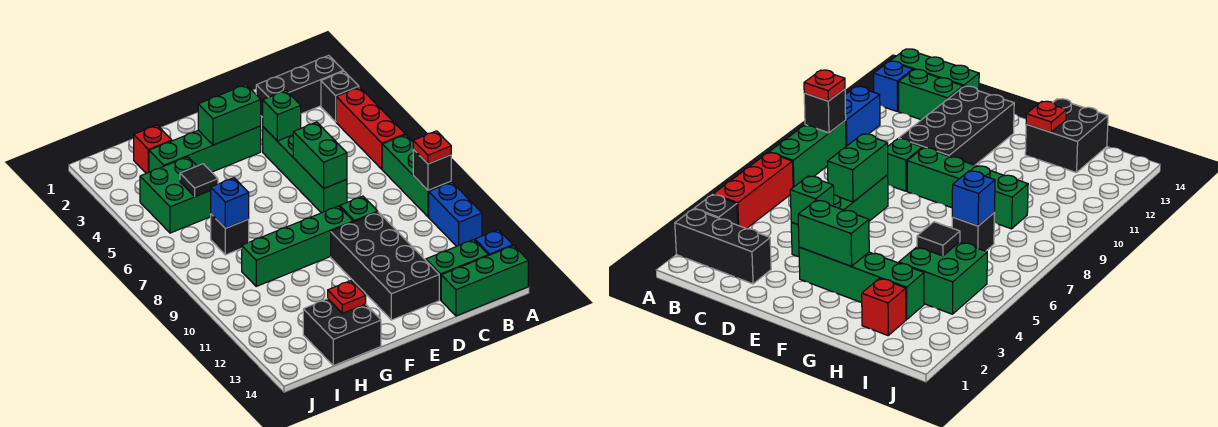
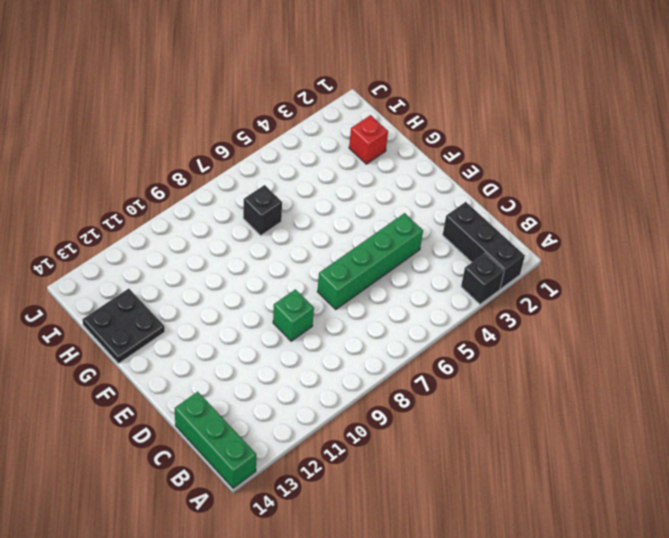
black 2x2 plate [82,289,165,363] -> black 2x2 brick [303,299,381,366]
none -> red 1x3 brick [336,87,405,169]
none -> green 1x3 brick [382,135,451,217]
none -> blue 1x2 brick [429,182,482,246]

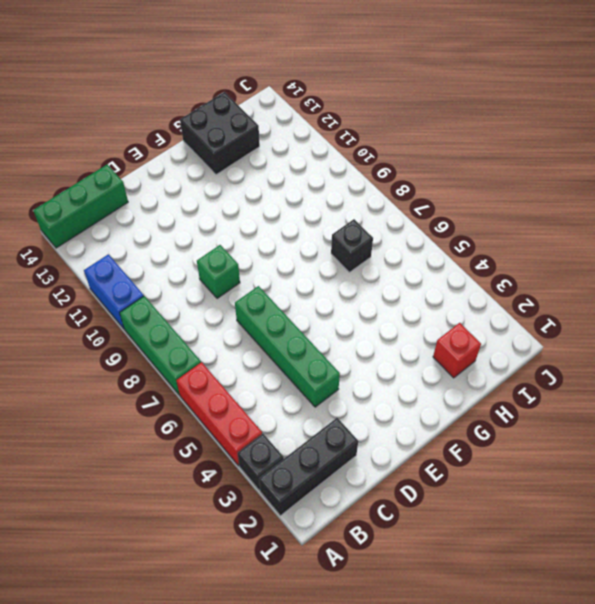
none -> blue 1x1 brick [475,230,513,255]
none -> green 1x2 brick [426,240,488,300]
none -> black 2x4 brick [331,212,439,320]

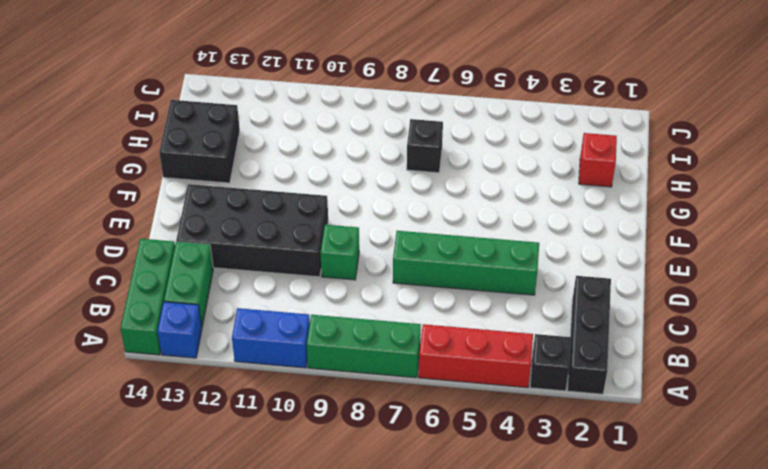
none -> green 1x4 brick [149,126,261,172]
none -> green 1x4 brick [242,206,353,286]
none -> green 2x2 brick [140,157,211,233]

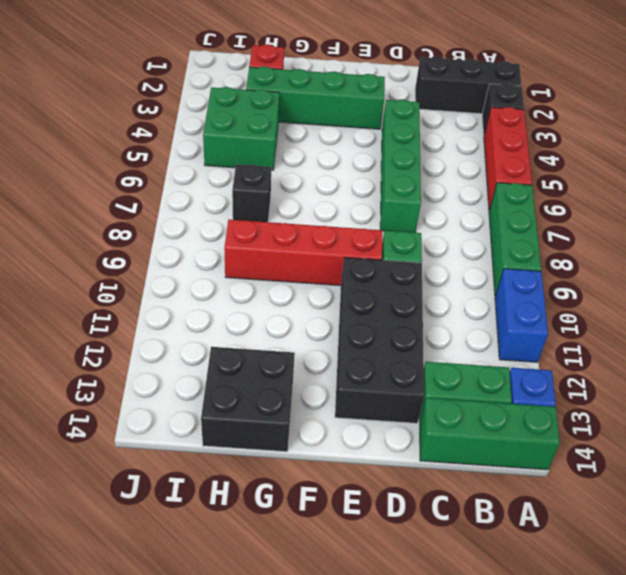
red 1x4 brick [224,220,382,286] -> green 1x4 brick [242,206,353,286]
none -> black 1x1 brick [413,149,451,190]
none -> green 1x1 brick [263,91,301,141]
none -> green 1x2 brick [293,122,347,189]

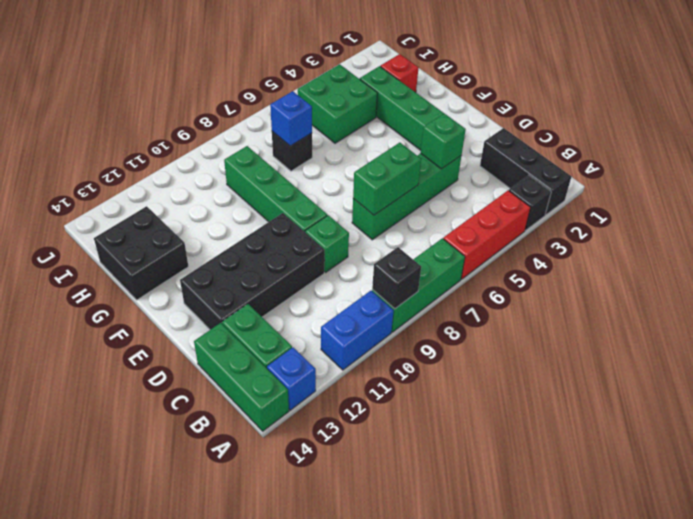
none -> green 1x2 brick [198,85,261,145]
none -> red 1x1 plate [328,281,366,313]
none -> black 1x1 tile [180,164,218,197]

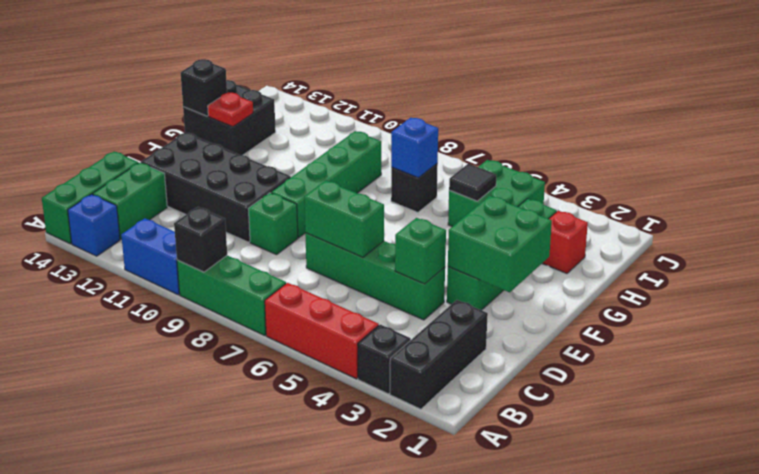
green 2x2 brick [448,196,552,292] -> green 1x2 brick [198,85,261,145]
black 1x1 brick [181,59,227,116] -> none
none -> red 1x1 plate [413,131,451,164]

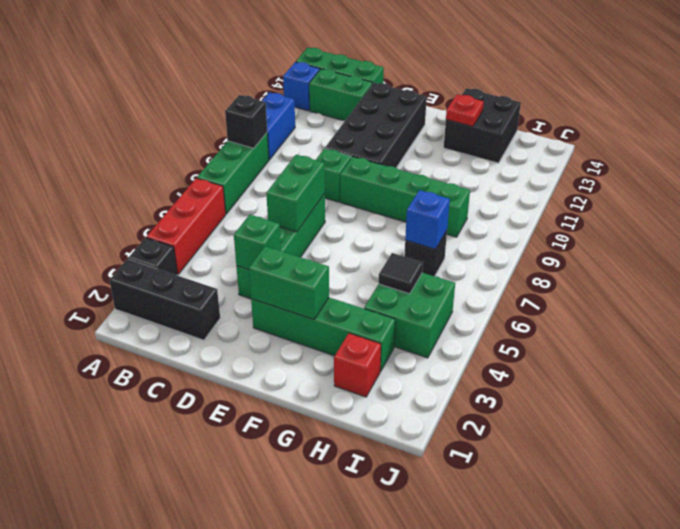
none -> red 1x1 plate [413,131,451,164]

